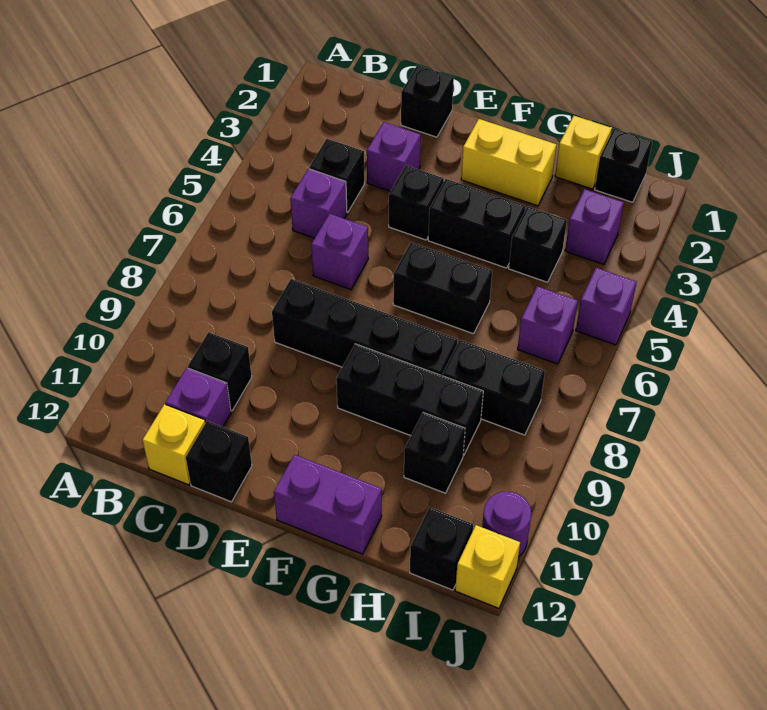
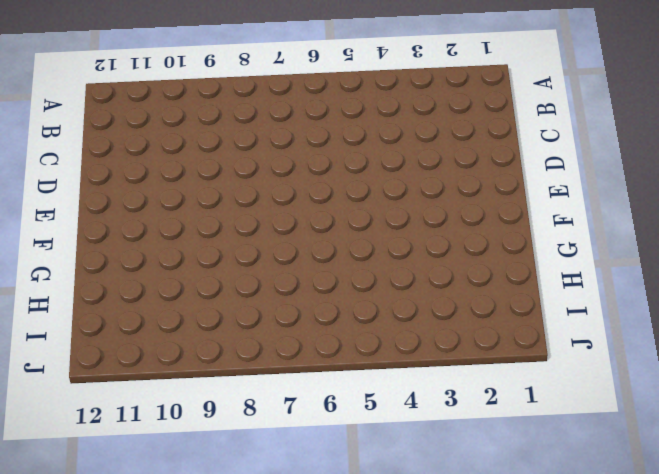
none -> black 1x1 brick [309,139,364,213]
none -> purple 1x1 brick [290,169,347,238]
none -> black 1x1 brick [188,332,252,411]

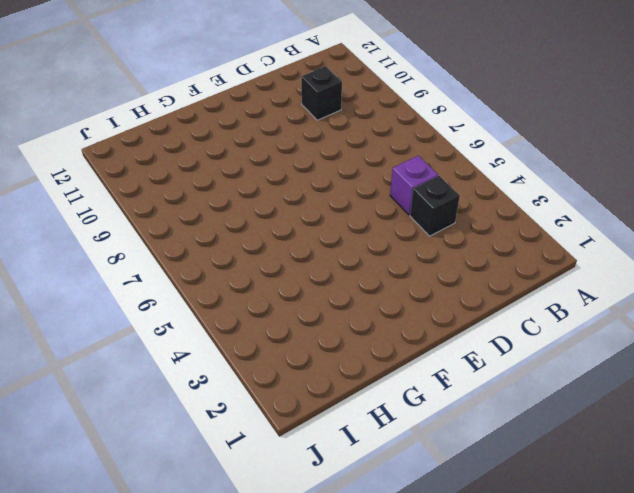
none -> purple 1x1 brick [165,368,231,427]
none -> yellow 1x1 brick [142,404,205,485]
none -> black 1x1 brick [401,65,454,137]

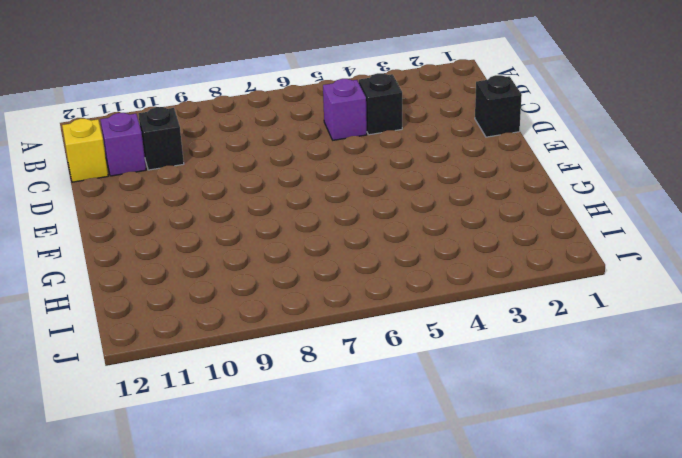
none -> purple 1x1 brick [367,122,421,191]
none -> purple 1x1 brick [311,214,368,290]
none -> black 1x4 brick [272,279,458,376]

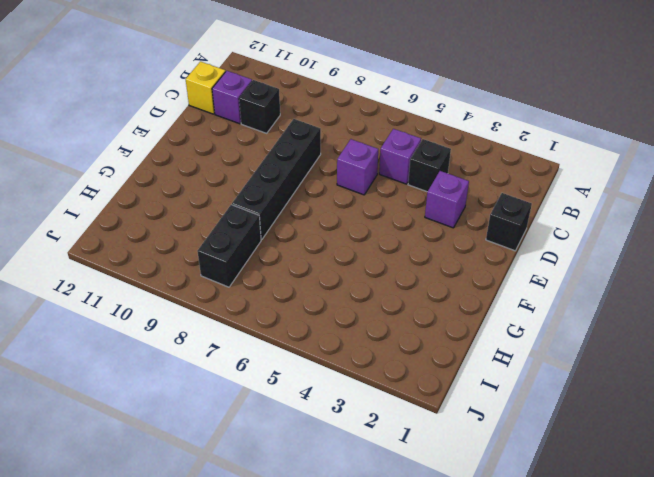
none -> black 1x1 brick [186,421,252,502]
none -> black 1x1 brick [389,165,444,240]
none -> yellow 1x2 brick [461,119,556,206]

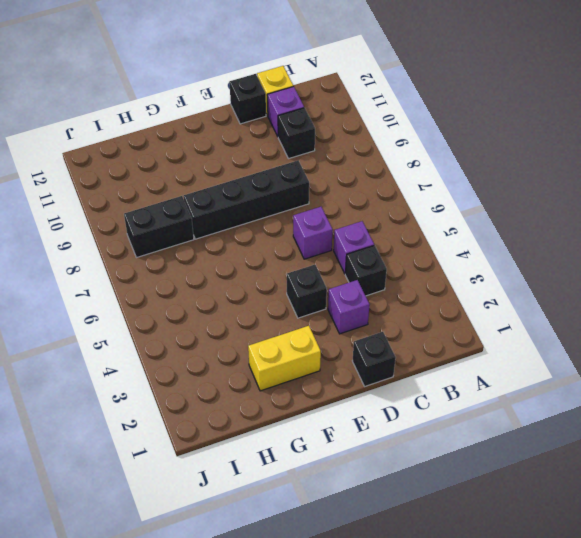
none -> black 1x2 brick [428,179,525,268]
none -> black 1x2 brick [393,242,492,334]
none -> black 1x3 brick [336,344,483,456]

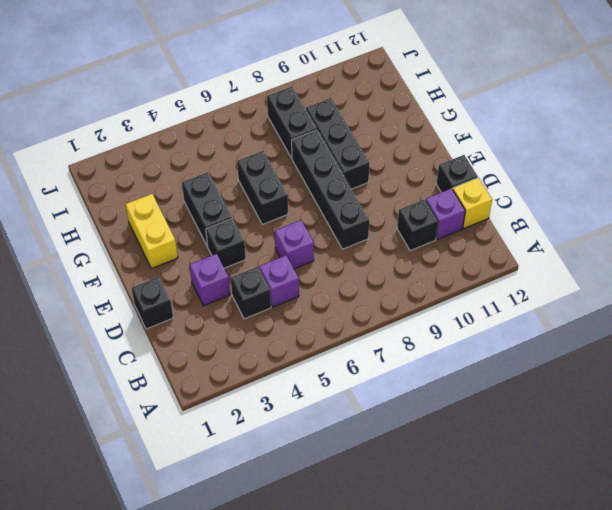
none -> purple 1x2 brick [274,455,382,554]
none -> yellow 1x1 brick [555,116,612,189]
none -> black 1x1 brick [509,207,567,282]

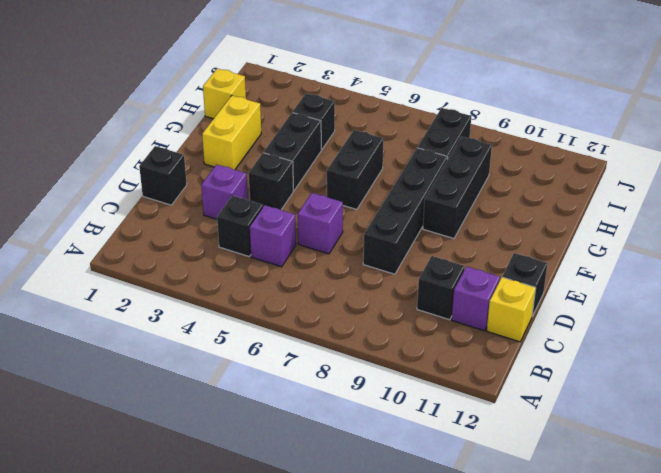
none -> purple 1x2 brick [274,455,382,554]
none -> black 1x1 brick [404,413,465,493]
none -> black 1x1 brick [595,129,652,202]

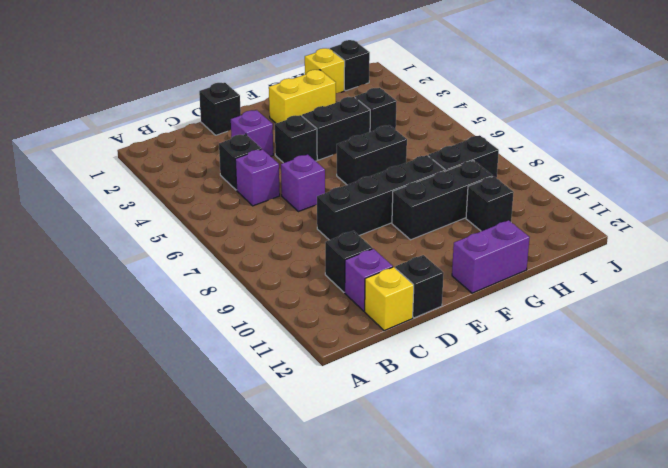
none -> purple 1x1 brick [565,189,624,264]
none -> purple 1x1 brick [518,286,578,364]
none -> black 1x1 brick [410,507,473,590]

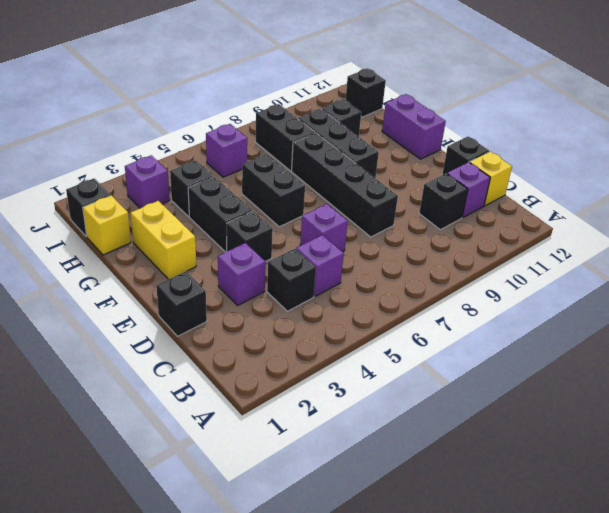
none -> purple 1x1 brick [576,268,637,345]
none -> purple 1x1 round brick [482,492,531,557]
none -> yellow 1x1 brick [455,525,520,608]

